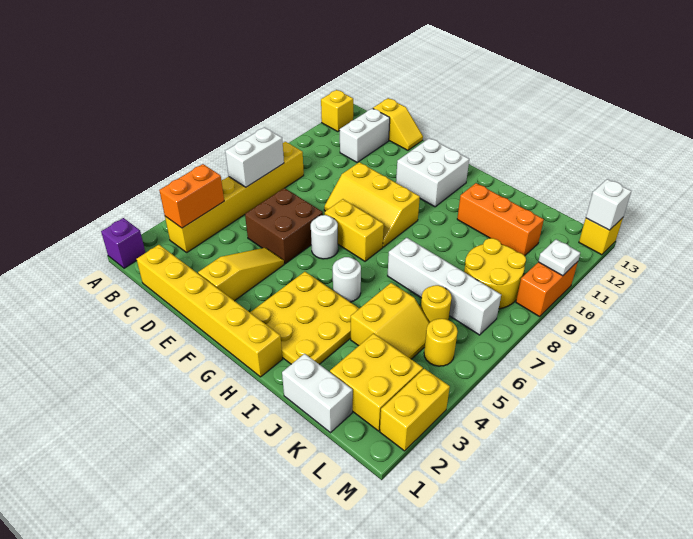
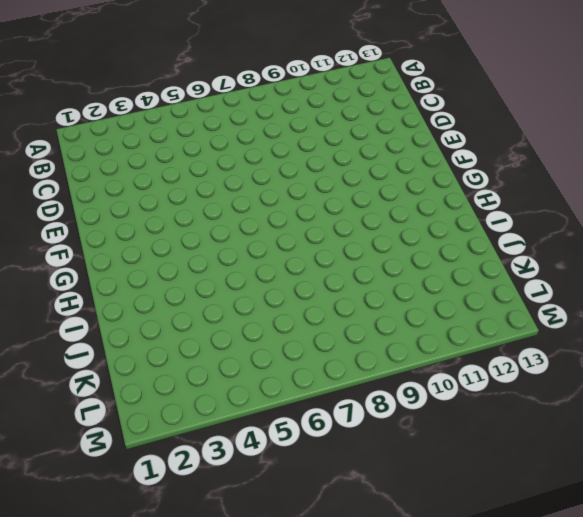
none -> purple 1x1 brick [101,218,145,268]
none -> yellow 1x1 brick [321,90,353,132]
none -> yellow 1x6 brick [165,142,304,252]

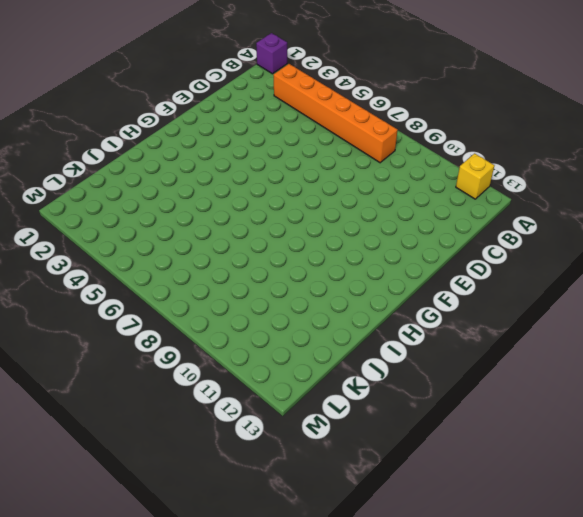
orange 1x6 brick [274,64,397,163] -> yellow 1x6 brick [165,142,304,252]
none -> yellow 1x6 brick [137,245,282,377]
none -> white 1x2 brick [340,108,390,162]
none -> yellow 1x2 slope [373,98,423,150]

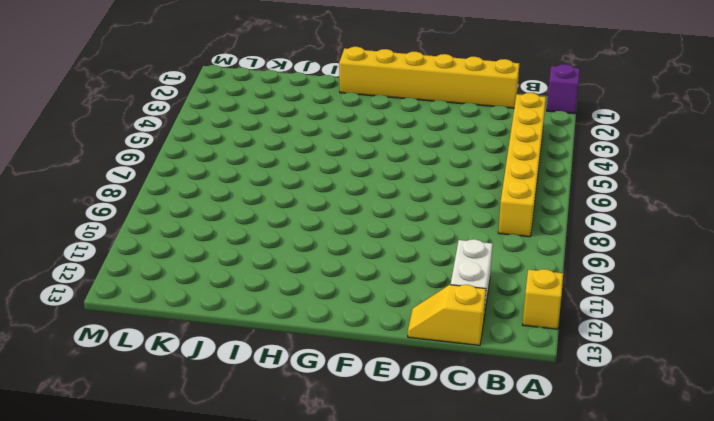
none -> brown 2x2 brick [245,188,323,264]
none -> yellow 1x3 slope [198,248,284,301]
none -> yellow 2x3 slope [324,162,420,247]

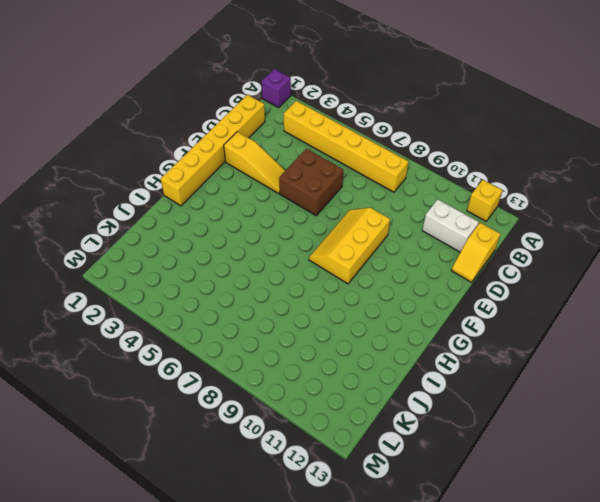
none -> white 1x1 round brick [311,215,338,259]
none -> yellow 1x2 brick [325,199,384,261]
none -> white 2x2 brick [396,138,469,207]

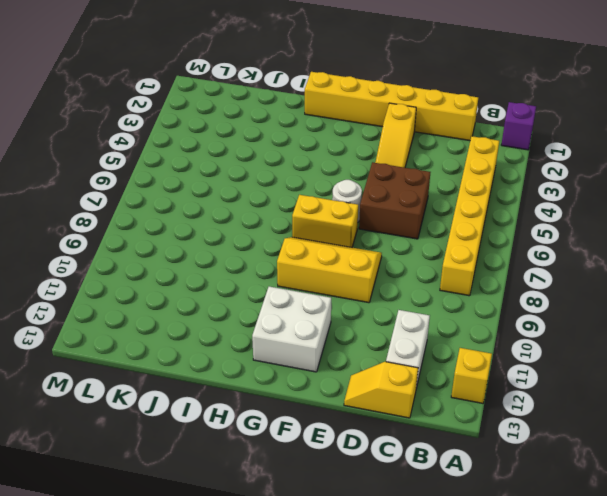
none -> yellow 3x3 plate [250,272,359,364]
none -> white 1x1 round brick [333,257,361,302]
none -> white 1x4 brick [388,238,501,335]

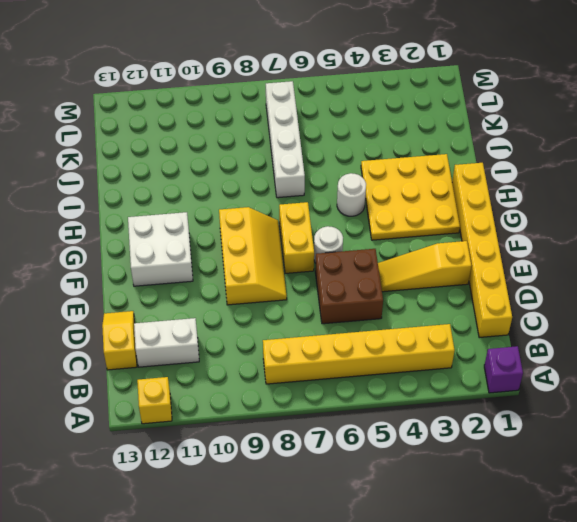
none -> orange 1x3 brick [457,183,544,256]
none -> white 1x2 brick [282,354,353,433]
none -> yellow 2x2 slope [351,283,429,359]

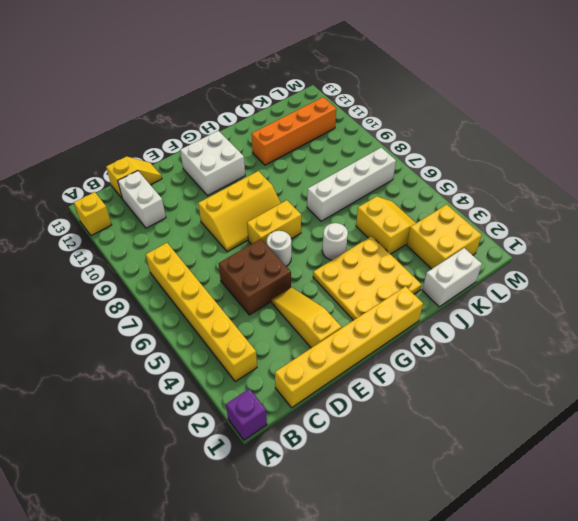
orange 1x4 brick [252,97,336,165] -> orange 1x3 brick [457,183,544,256]
none -> yellow 1x1 round brick [421,285,452,323]
none -> yellow 2x2 round brick [464,238,526,309]
none -> yellow 1x1 round brick [424,319,458,366]

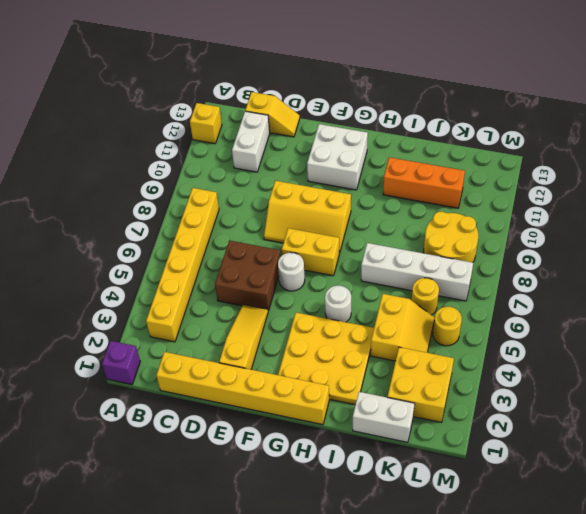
none -> yellow 1x2 brick [380,369,450,451]
none -> orange 1x2 brick [516,262,578,317]
none -> yellow 1x1 brick [579,218,623,255]

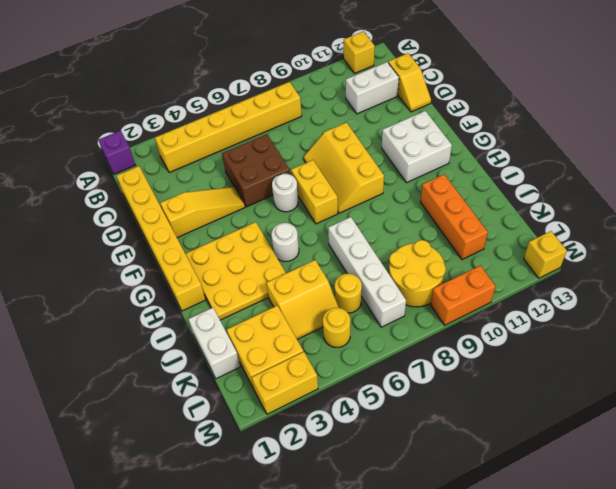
none -> orange 1x2 brick [159,164,224,228]
none -> white 1x2 brick [225,127,284,187]
none -> white 1x1 plate [538,239,580,276]

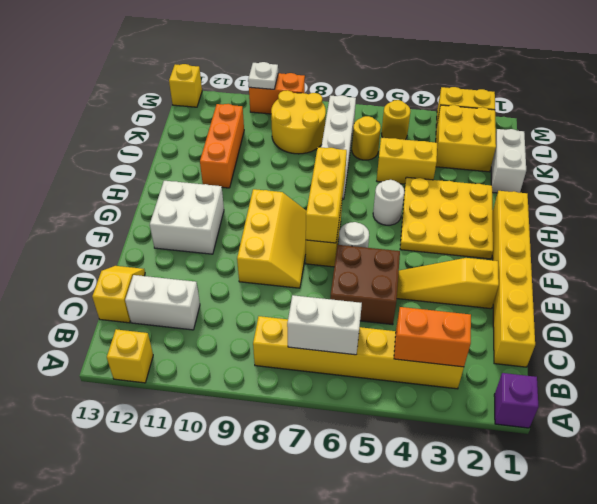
yellow 1x3 brick [306,147,347,243] -> none
none -> white 1x1 brick [586,179,631,230]

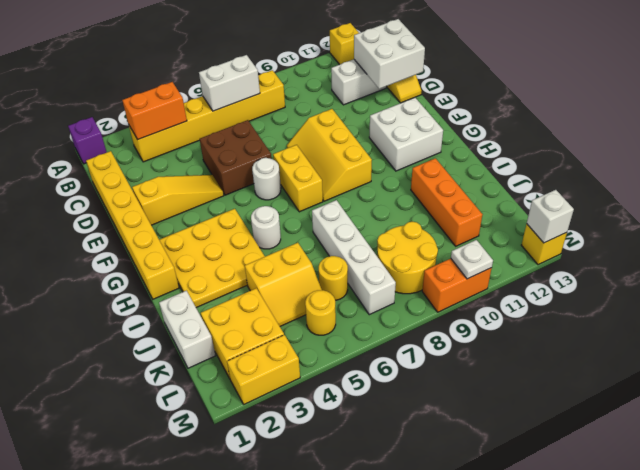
white 2x2 brick [354,19,425,89] -> none

